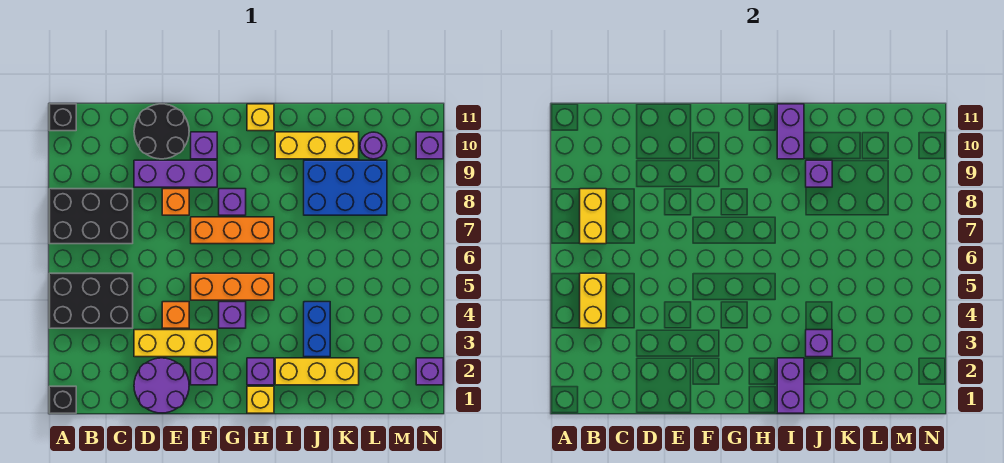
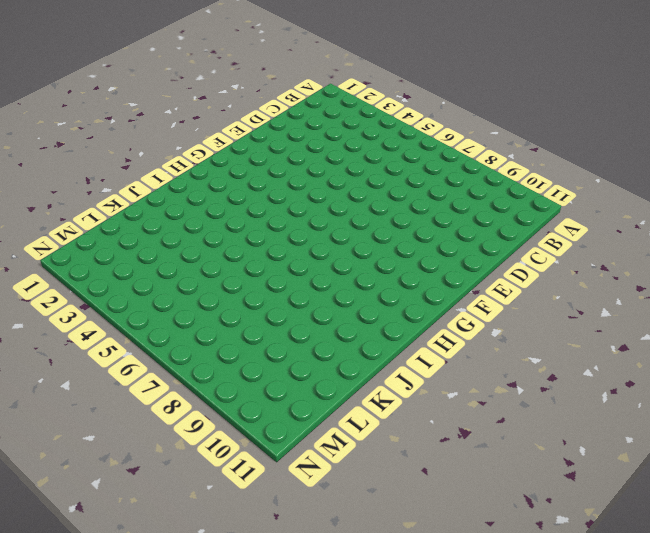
none -> black 1x1 brick [49,386,76,413]
none -> black 2x3 brick [49,273,133,328]
none -> black 2x3 brick [49,189,133,244]
none -> black 1x1 brick [49,104,76,131]

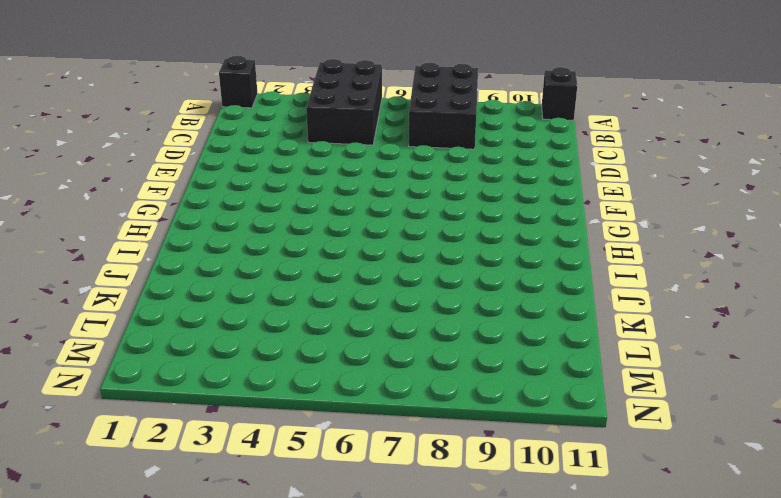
none -> purple 2x2 round brick [134,358,189,413]
none -> yellow 1x3 brick [134,330,217,357]
none -> purple 1x3 brick [134,160,217,187]
none -> black 2x2 round brick [134,104,189,159]

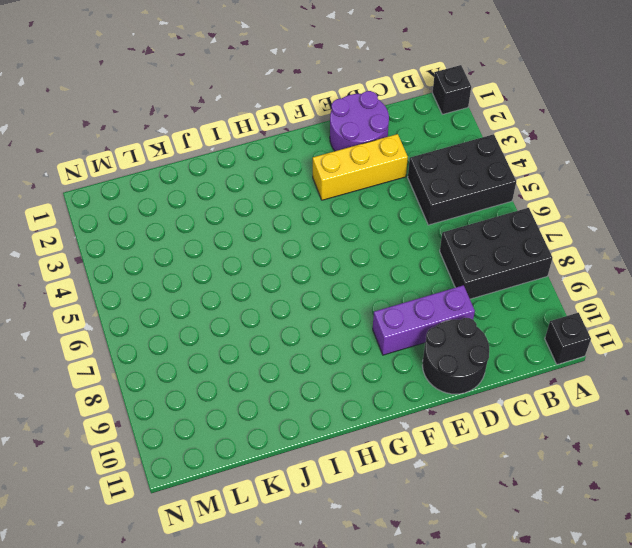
none -> orange 1x1 brick [162,302,189,328]
none -> orange 1x1 brick [162,189,189,215]
none -> purple 1x1 brick [191,358,217,385]
none -> orange 1x3 brick [191,273,274,300]

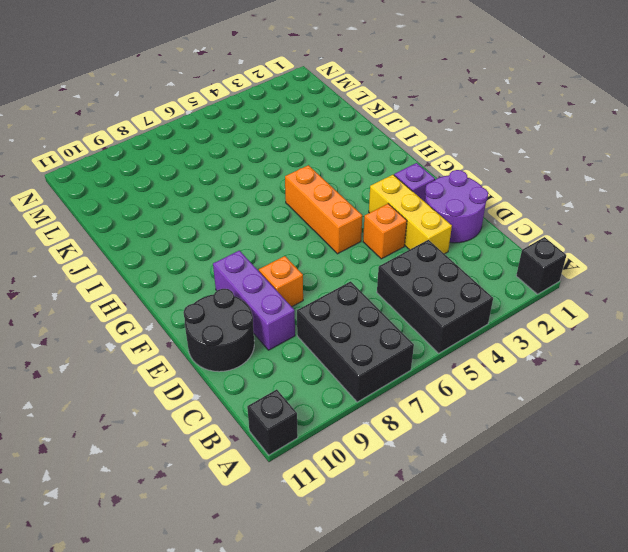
none -> orange 1x3 brick [191,217,274,244]
none -> purple 1x1 brick [191,132,217,159]
none -> purple 1x1 brick [219,302,246,328]
none -> purple 1x1 brick [219,189,246,215]

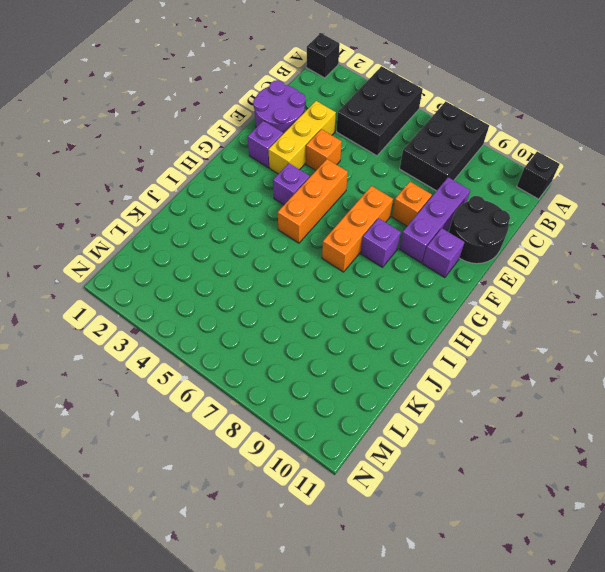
none -> yellow 1x1 brick [247,386,274,413]
none -> purple 1x1 brick [247,358,274,385]
none -> yellow 1x1 brick [247,104,274,131]
none -> yellow 1x3 brick [275,358,359,385]

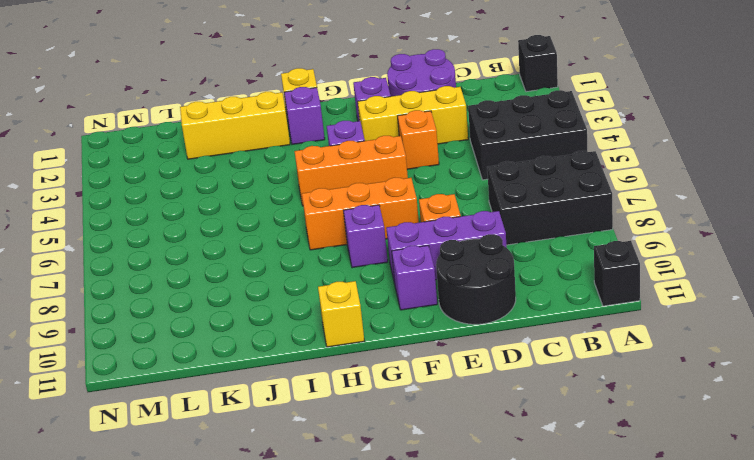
none -> yellow 1x3 brick [275,132,359,159]
none -> blue 1x2 brick [304,302,330,357]
none -> blue 2x3 brick [304,160,387,215]
none -> purple 1x1 round brick [360,132,387,159]

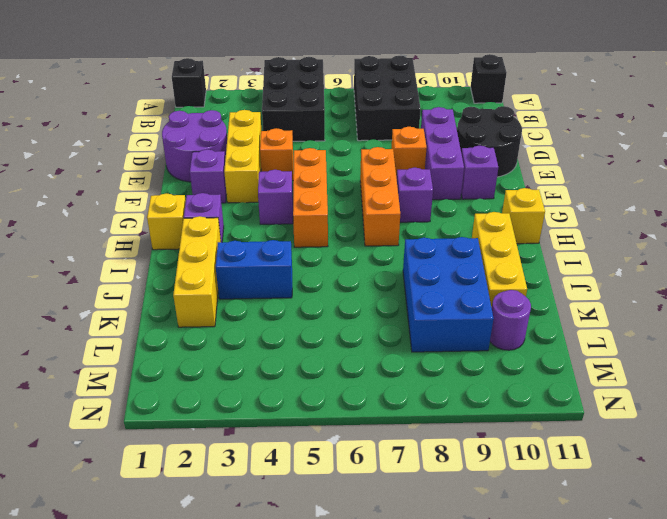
none -> purple 1x1 brick [416,358,443,385]
none -> purple 1x1 brick [416,132,443,159]
none -> yellow 1x2 brick [580,273,606,328]
none -> yellow 1x2 brick [580,189,606,244]

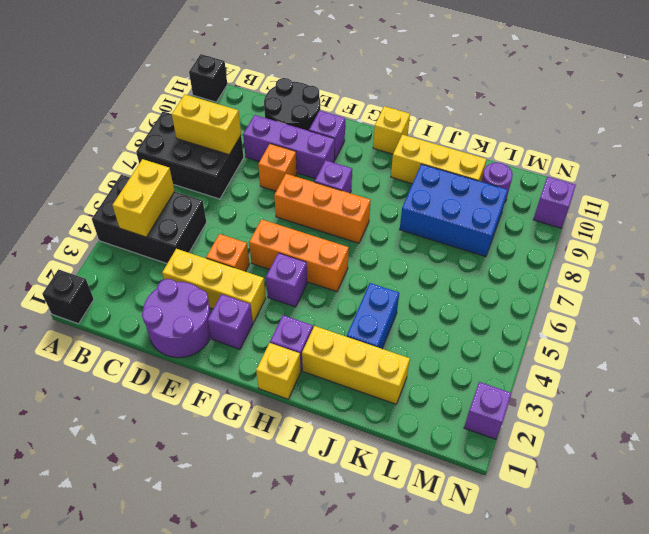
yellow 1x2 brick [172,95,241,155] -> yellow 1x2 brick turned to [580,189,606,244]
none -> purple 1x2 brick [777,358,804,413]
none -> purple 1x2 brick [777,104,804,159]
none -> purple 1x1 brick [806,330,832,357]
none -> purple 1x1 brick [806,160,832,187]

